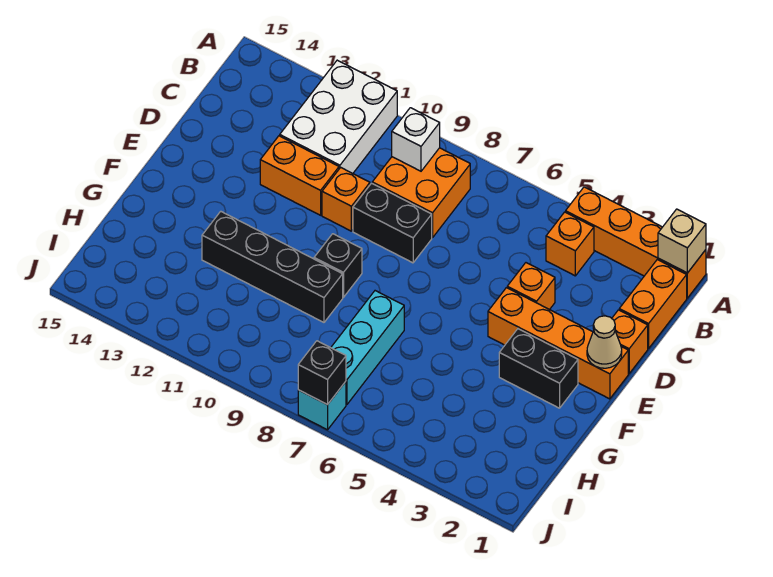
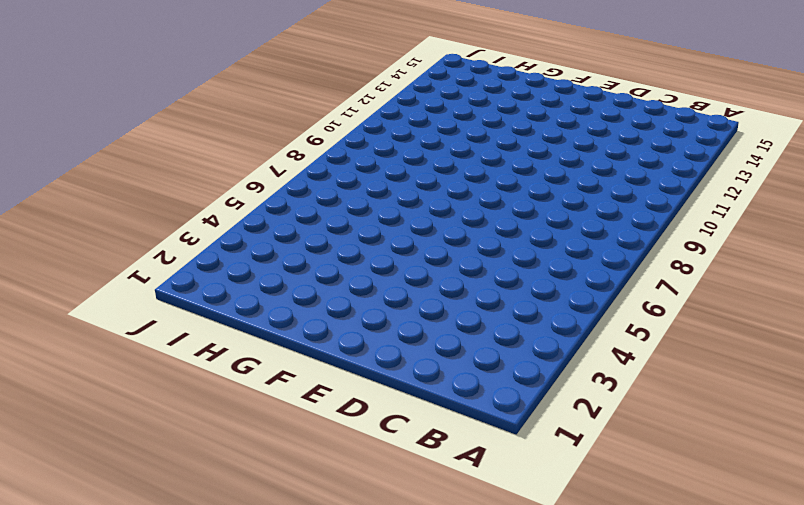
none -> orange 1x4 brick [566,187,706,298]
none -> white 2x3 brick [280,60,397,173]
none -> orange 1x2 brick [619,260,687,348]

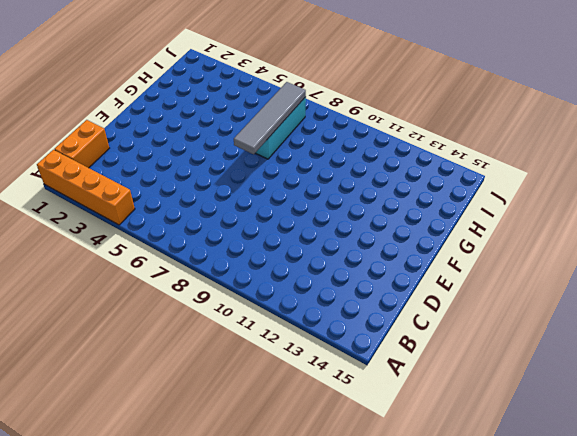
grey 1x4 tile [234,82,306,154] -> none
none -> white 2x3 brick [280,60,397,173]
none -> orange 1x1 brick [546,212,594,276]
none -> orange 2x2 brick [372,148,470,238]

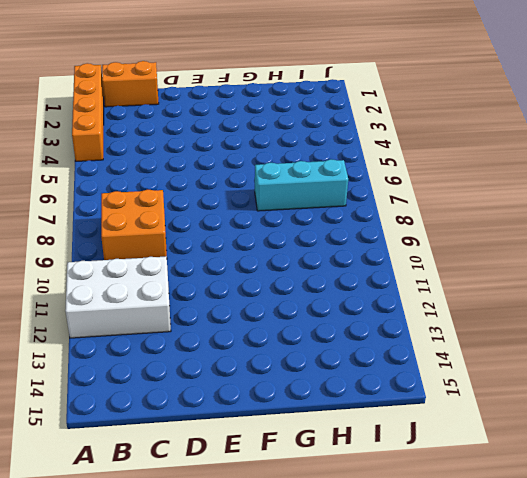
none -> orange 1x1 brick [546,212,594,276]
none -> orange 1x1 brick [612,310,648,373]
none -> orange 1x1 brick [507,263,555,310]

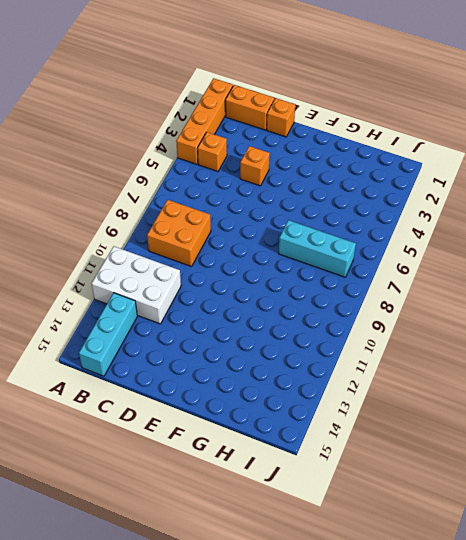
cyan 1x3 brick [79,293,137,376] -> none
none -> black 1x2 brick [353,183,432,263]
none -> orange 1x1 brick [322,167,370,231]
none -> orange 1x2 brick [260,136,339,215]

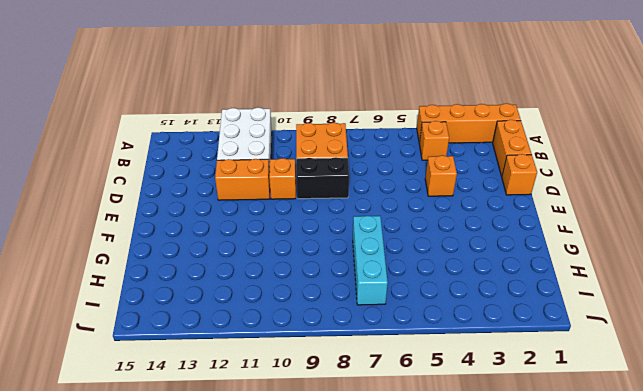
none -> orange 1x4 brick [488,288,628,399]
none -> black 1x2 brick [499,329,578,408]
none -> black 1x1 brick [314,234,362,297]

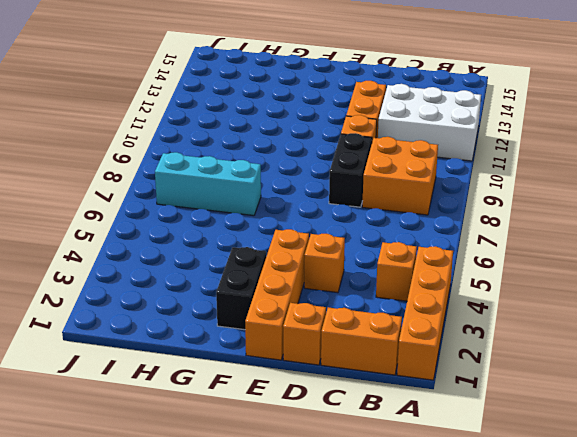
none -> black 1x1 brick [314,234,362,297]
none -> black 1x4 brick [202,211,343,322]
none -> cyan 1x1 brick [298,382,346,430]

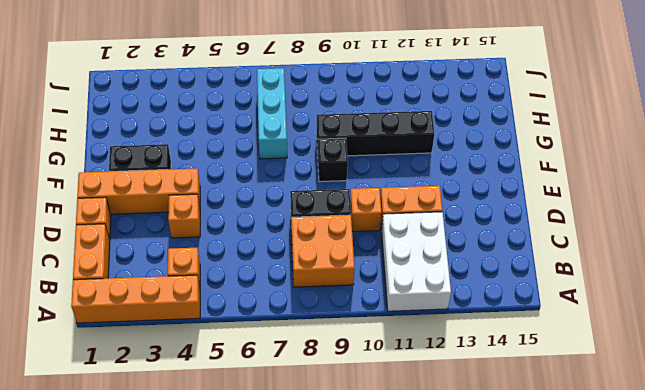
none -> cyan 1x1 brick [298,382,346,430]
none -> tan 1x1 brick [658,209,706,273]
none -> white 1x1 brick [392,108,440,171]

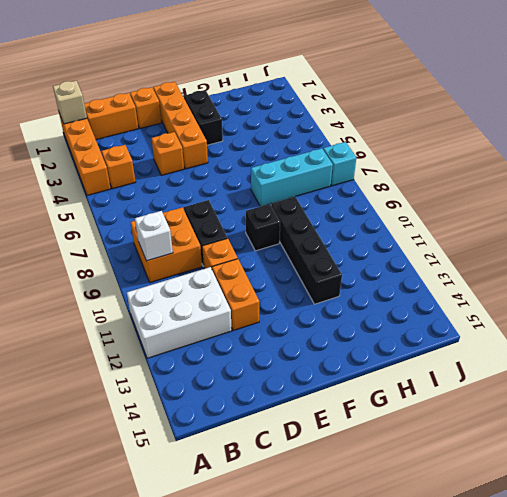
none -> tan 1x1 cone [587,316,622,368]
none -> black 1x1 brick [298,341,346,405]

